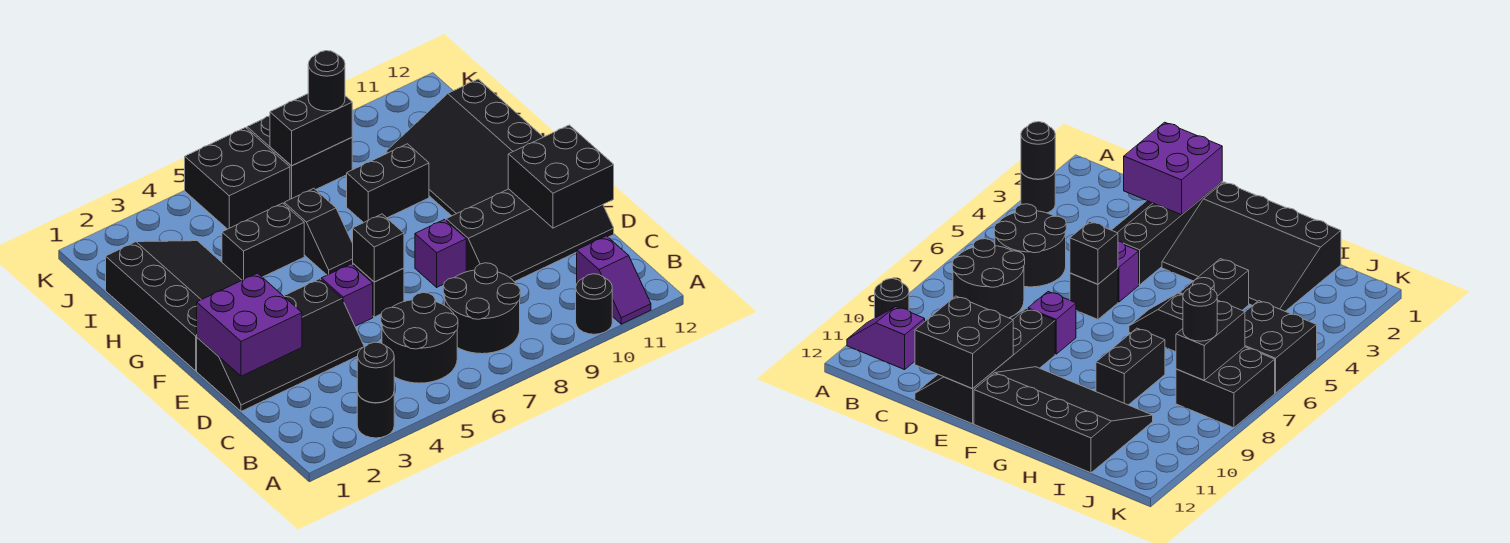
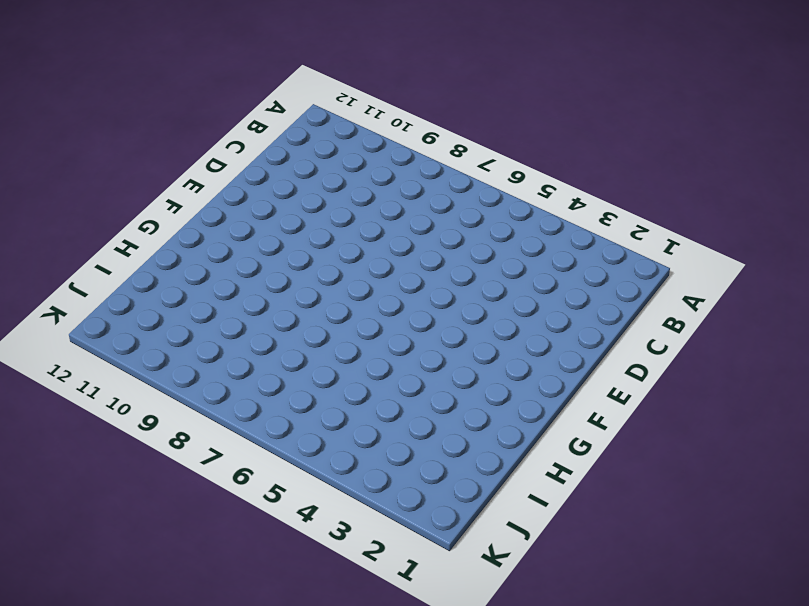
none -> black 1x1 round brick [357,392,394,438]
none -> black 1x1 round brick [576,274,612,334]
none -> purple 1x2 slope [577,236,651,324]

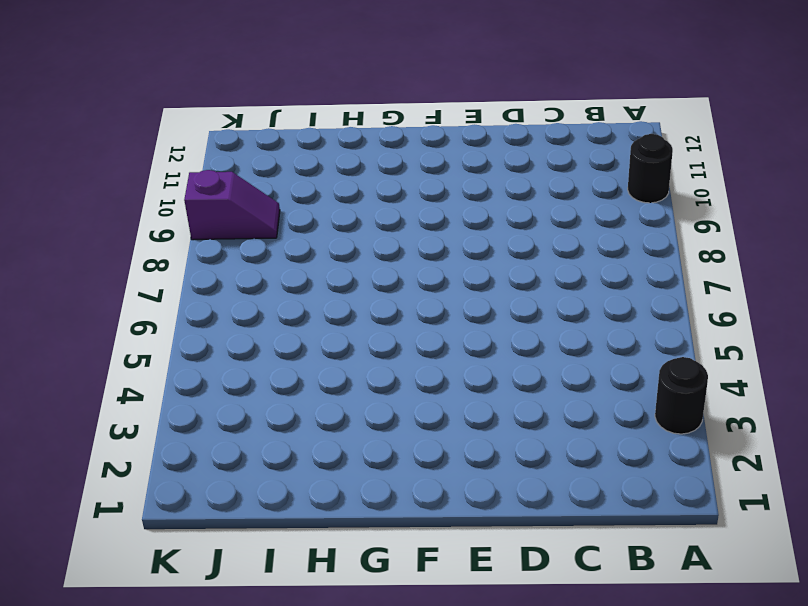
purple 1x2 slope [184,170,280,240] -> purple 1x2 slope moved to [577,236,651,324]
none -> black 2x2 round brick [381,293,458,383]
none -> black 2x2 round brick [443,263,520,354]
none -> black 2x4 slope [197,279,364,411]

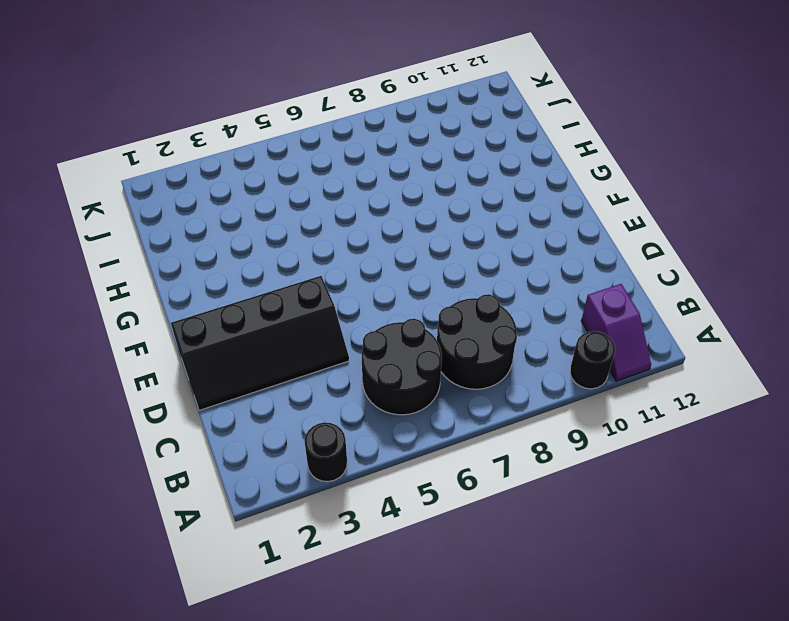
none -> black 2x4 slope [446,189,614,282]
none -> purple 1x1 brick [321,264,373,326]
none -> black 1x1 brick [353,264,404,317]

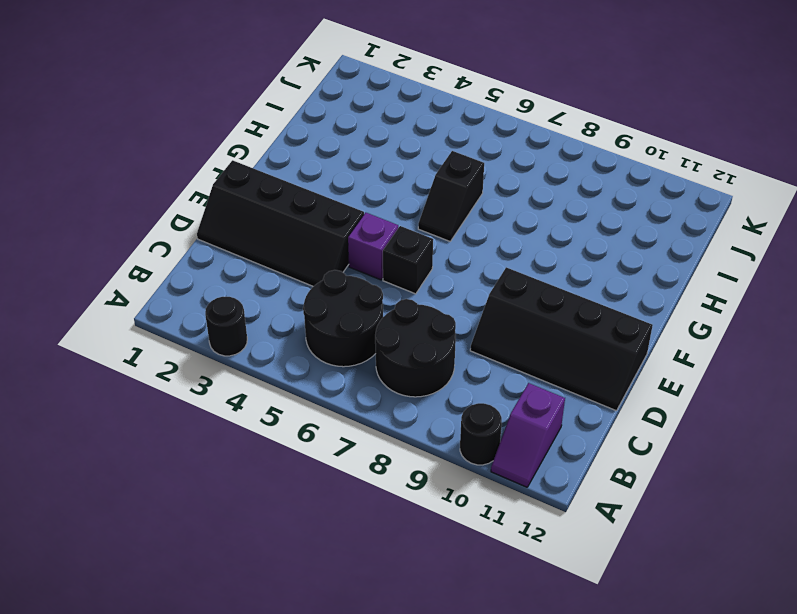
none -> purple 1x1 brick [415,220,466,287]
none -> black 3x4 slope [106,241,242,371]
none -> black 3x4 slope [386,79,543,216]

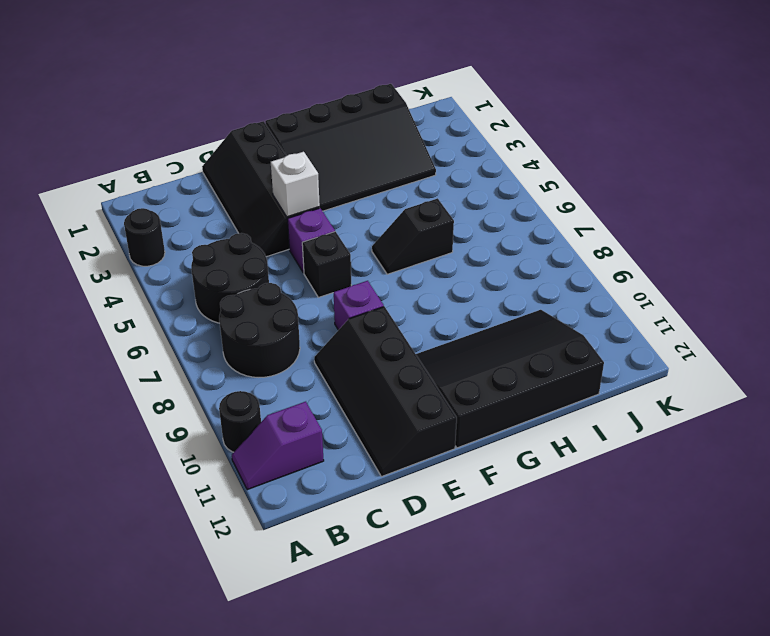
white 1x1 brick [271,152,320,217] -> none
none -> black 1x2 brick [222,203,304,280]
none -> black 1x2 brick [347,144,429,223]
none -> black 2x2 brick [185,128,290,229]

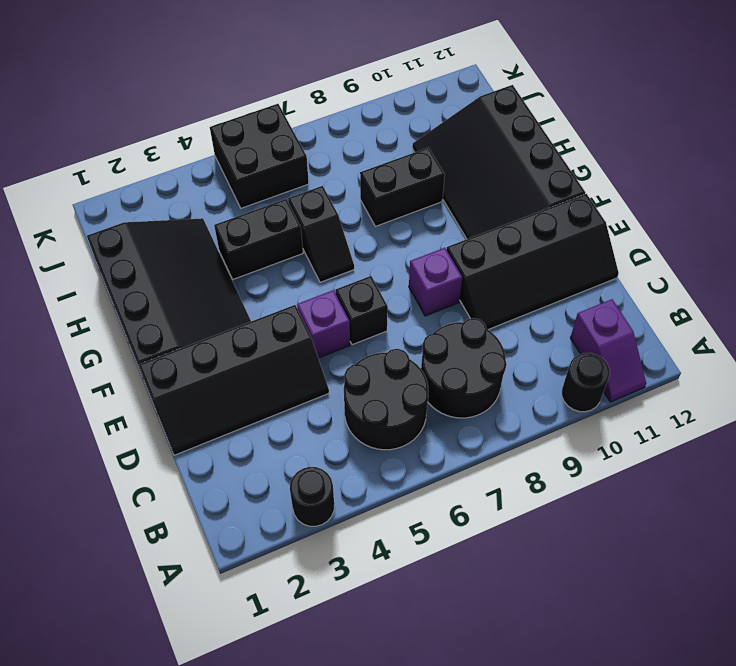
none -> black 2x2 brick [247,116,352,199]
none -> black 1x1 round brick [357,342,394,403]
none -> purple 2x2 brick [197,273,302,376]

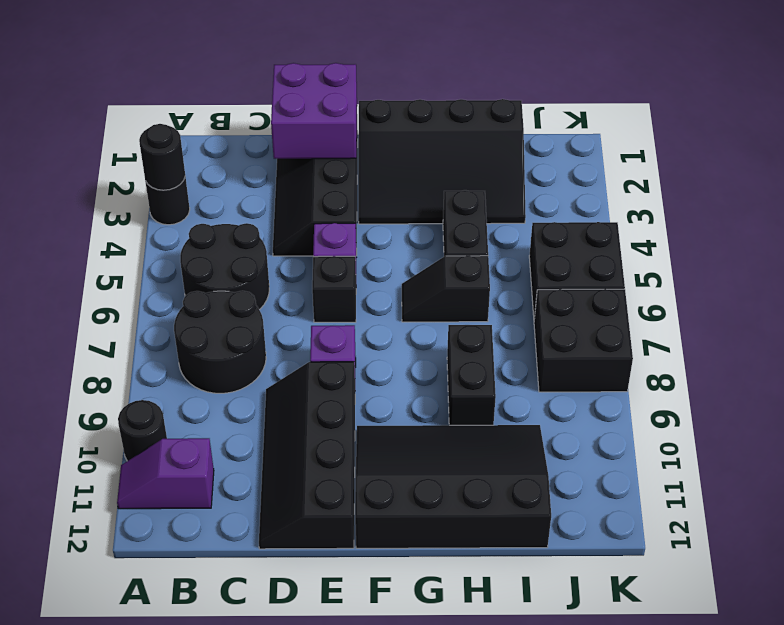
none -> black 2x2 brick [508,125,614,228]
none -> black 1x1 brick [352,214,404,282]
none -> black 1x2 brick [270,94,352,166]

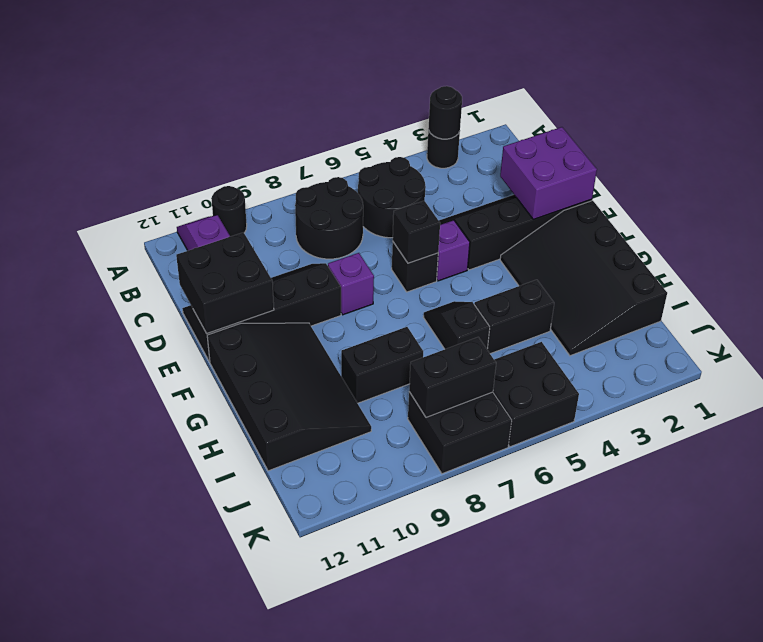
none -> black 1x1 round brick [308,51,345,111]

